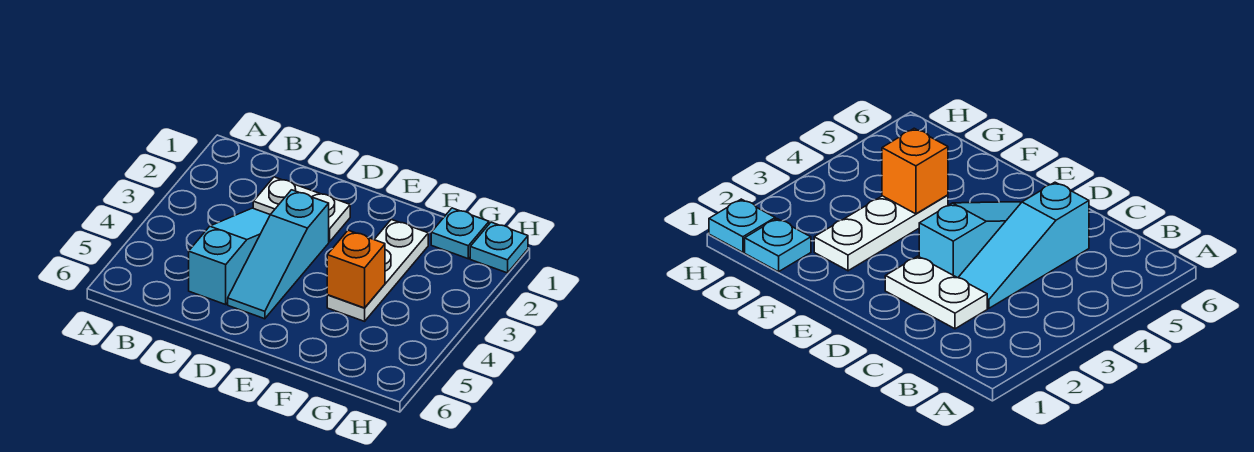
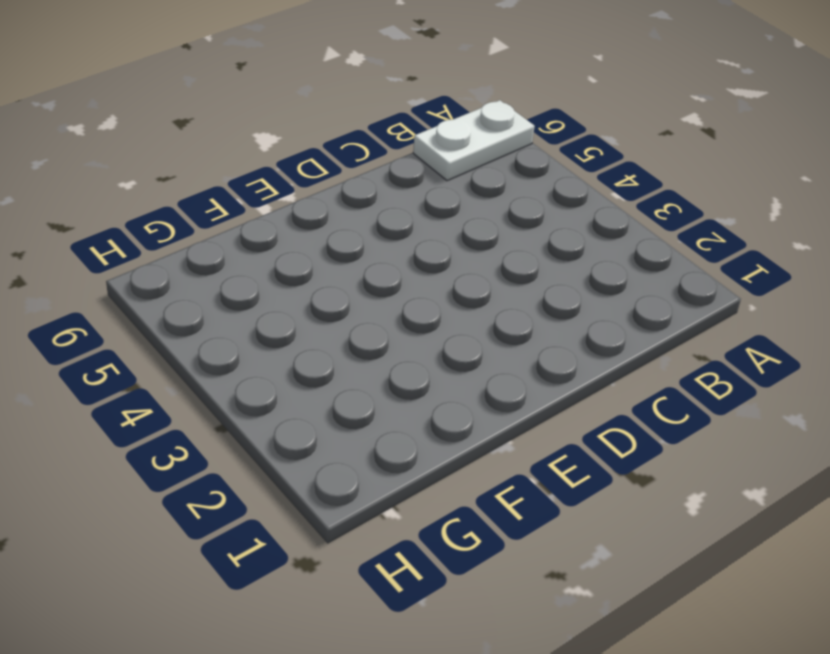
white 1x2 plate [413,100,535,181] -> white 1x2 plate moved to [253,177,350,242]
none -> cyan 1x3 slope [189,208,270,304]
none -> cyan 1x3 slope [228,190,329,319]

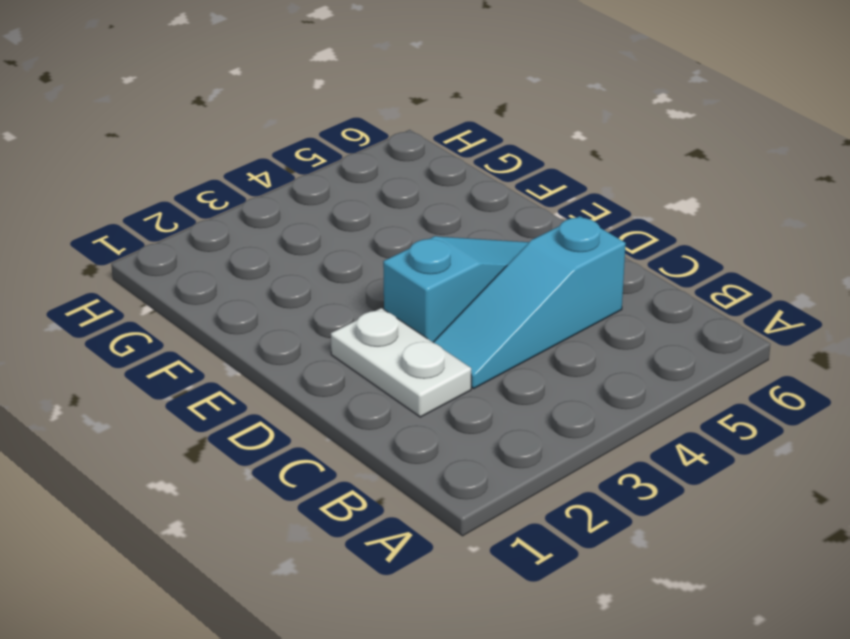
none -> white 1x3 plate [327,219,428,321]
none -> cyan 1x1 plate [431,208,489,259]

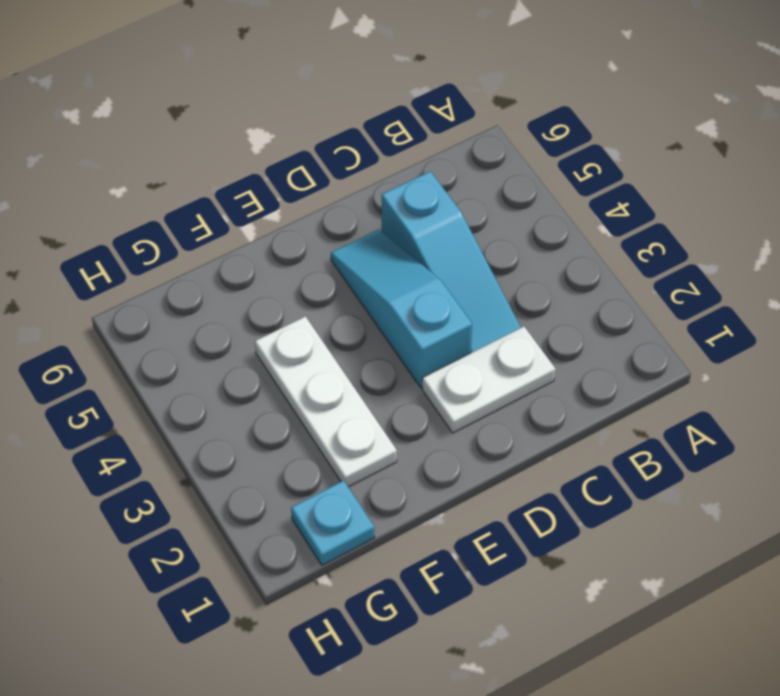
none -> cyan 1x1 plate [470,222,528,273]
none -> orange 1x1 brick [327,230,385,308]

